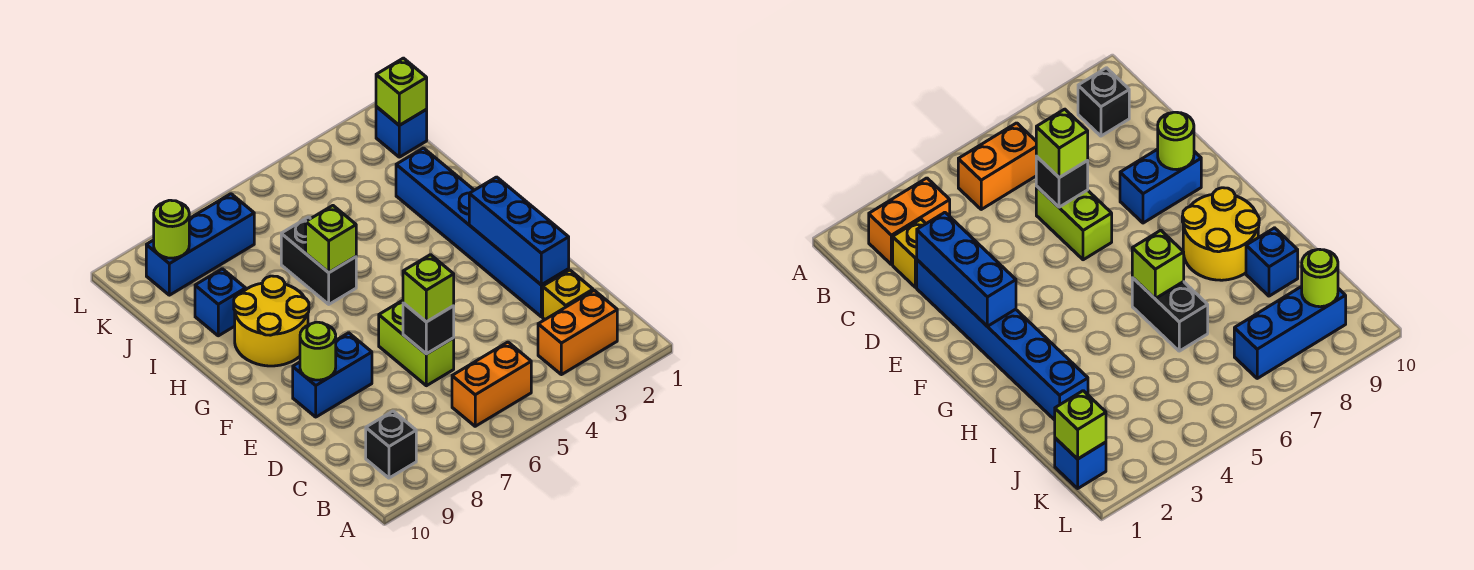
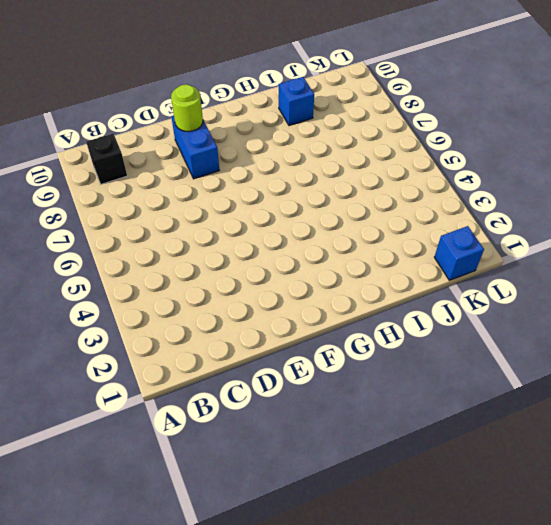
none -> orange 1x2 brick [538,290,617,375]
none -> orange 1x2 brick [452,342,531,426]
none -> yellow 1x1 brick [543,270,593,320]

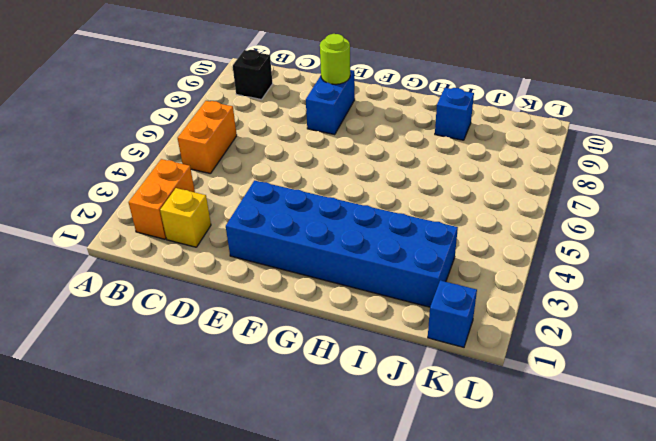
blue 2x6 brick [226,181,458,307] -> blue 1x6 brick [396,148,569,317]
none -> lime 1x2 brick [379,300,454,386]
none -> yellow 2x2 round brick [234,276,309,366]
none -> black 1x2 brick [281,217,356,304]

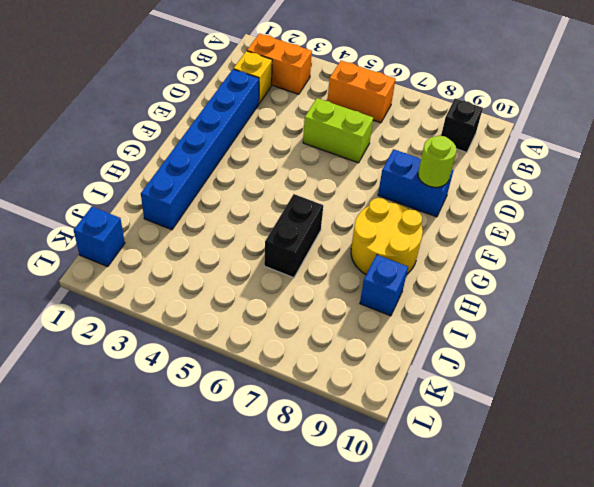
lime 1x2 brick [303,98,373,163] -> lime 1x2 brick turned to [379,300,454,386]
none -> blue 1x3 brick [146,194,254,295]
none -> blue 1x3 brick [469,177,569,285]
none -> black 1x1 brick [403,303,454,354]

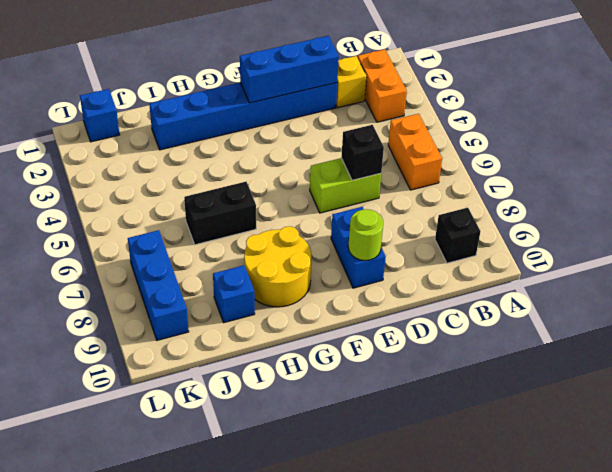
none -> lime 1x1 brick [306,206,356,272]
none -> lime 1x1 brick [376,58,427,125]
none -> lime 1x1 round brick [154,200,189,258]

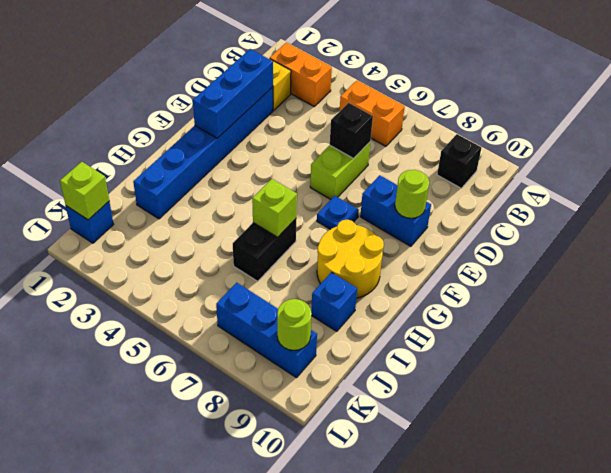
blue 1x1 plate [317,196,359,229] -> none
none -> lime 1x1 brick [403,255,454,322]

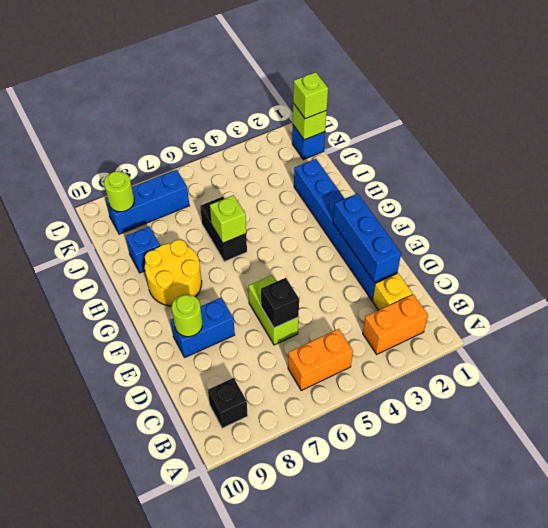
lime 1x1 brick [293,72,328,119] -> lime 1x1 brick moved to [403,255,454,322]

